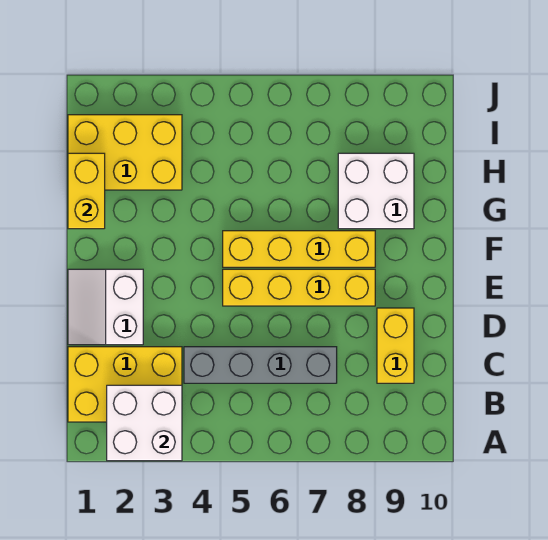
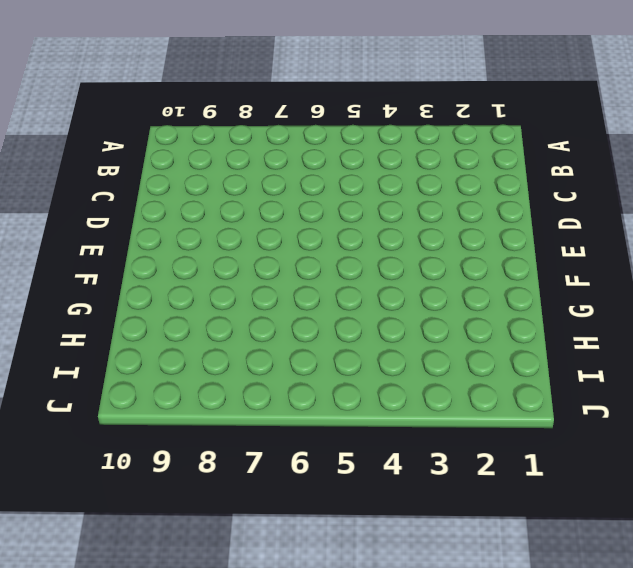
none -> yellow 2x3 brick [68,347,182,422]
none -> grey 1x4 brick [184,347,337,383]

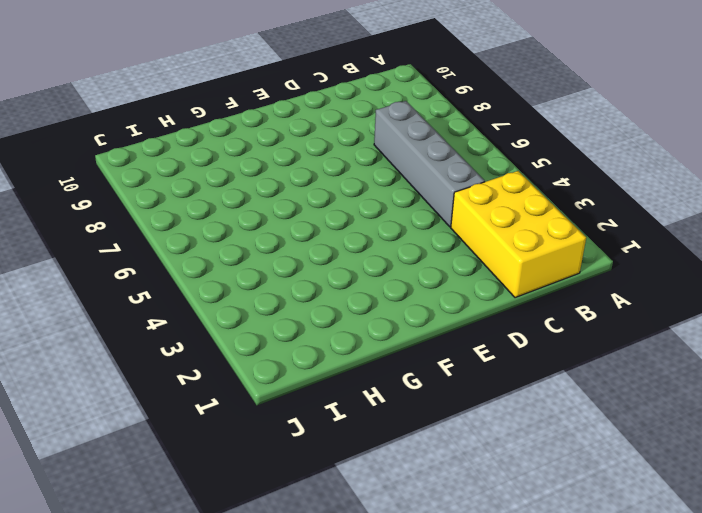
none -> yellow 1x2 brick [377,308,414,383]
none -> white 2x2 slope [68,269,143,345]

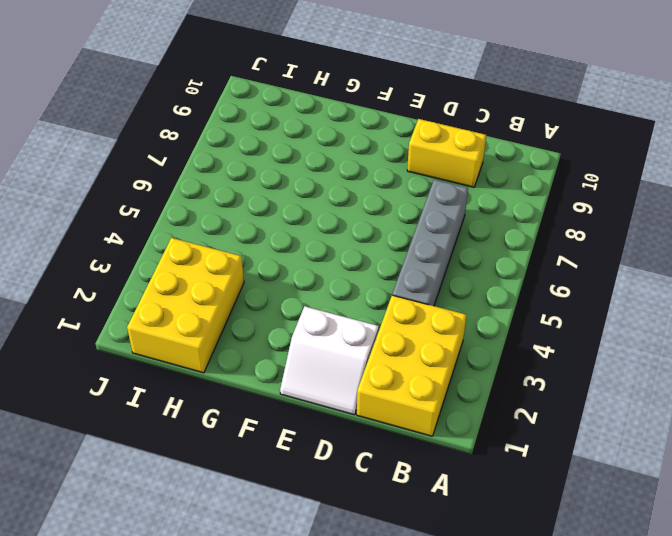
none -> yellow 1x4 brick [223,269,375,306]
none -> yellow 1x4 brick [223,231,375,267]

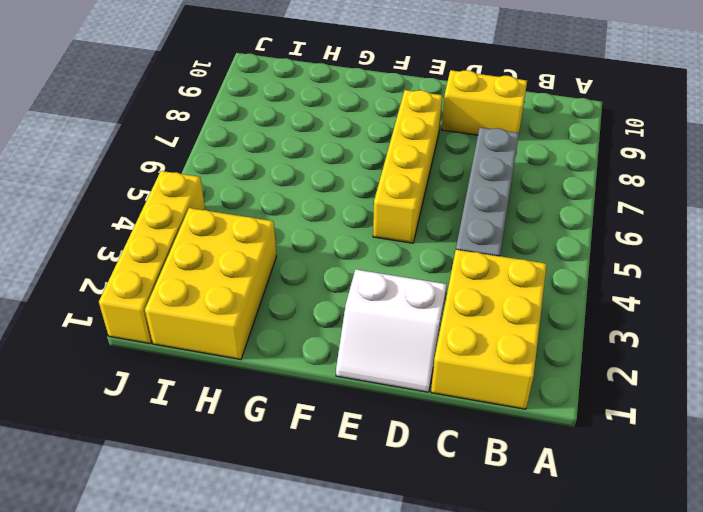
yellow 1x4 brick [99,171,205,344] -> yellow 1x4 brick moved to [223,231,375,267]
none -> white 2x2 brick [338,153,414,229]
none -> white 2x2 brick [107,385,182,461]

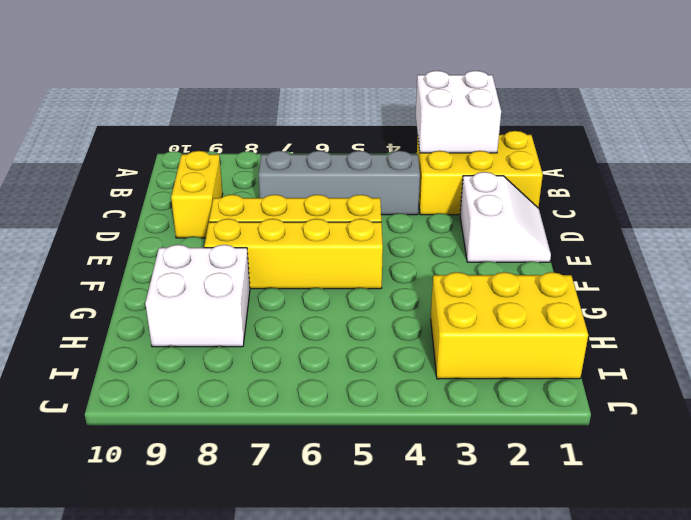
none -> yellow 1x2 brick [68,153,105,229]

